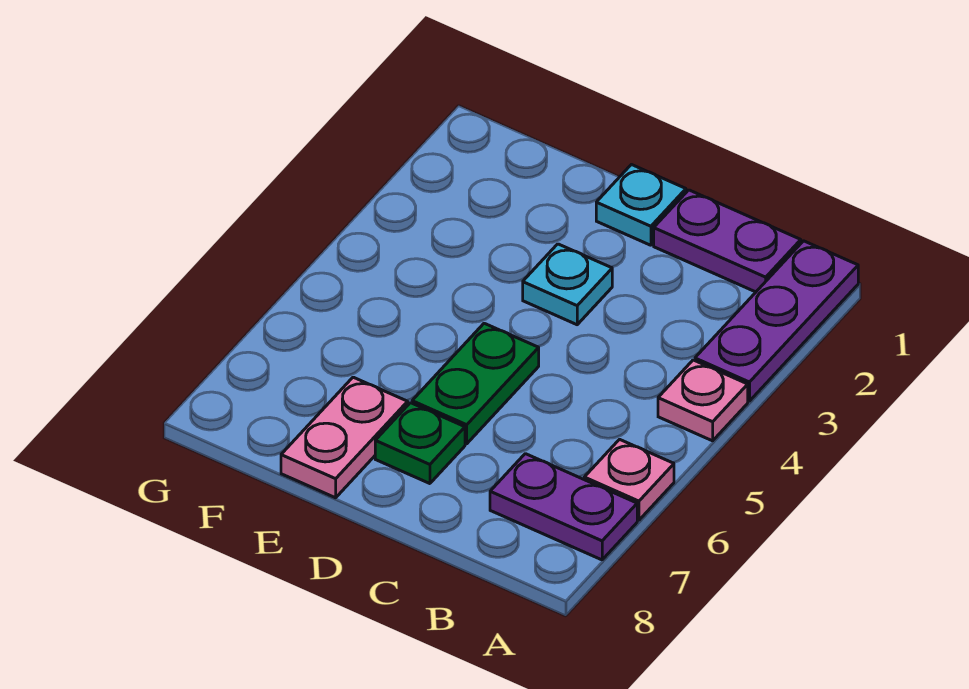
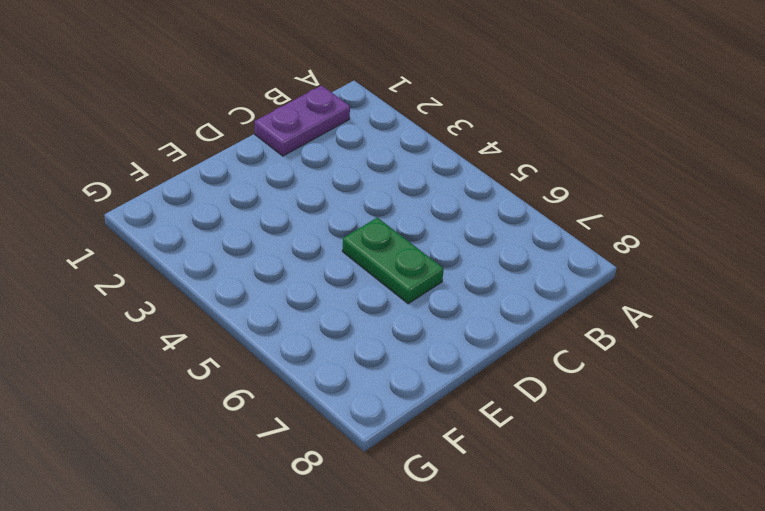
none -> purple 1x3 plate [695,241,858,401]
none -> pink 1x1 plate [658,360,748,441]

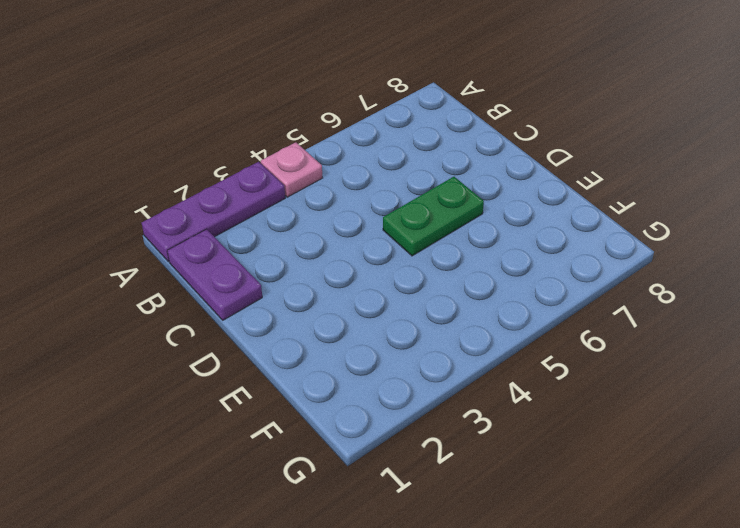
none -> pink 1x1 plate [584,439,674,520]
none -> purple 1x2 plate [490,454,637,560]

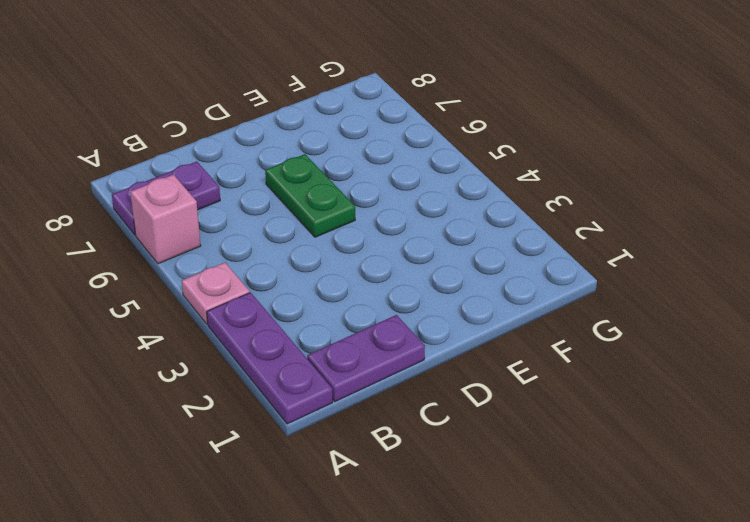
pink 1x1 brick [130,175,201,264] -> pink 1x1 plate [584,439,674,520]
none -> cyan 1x1 plate [596,165,686,245]
none -> cyan 1x1 plate [523,244,612,325]

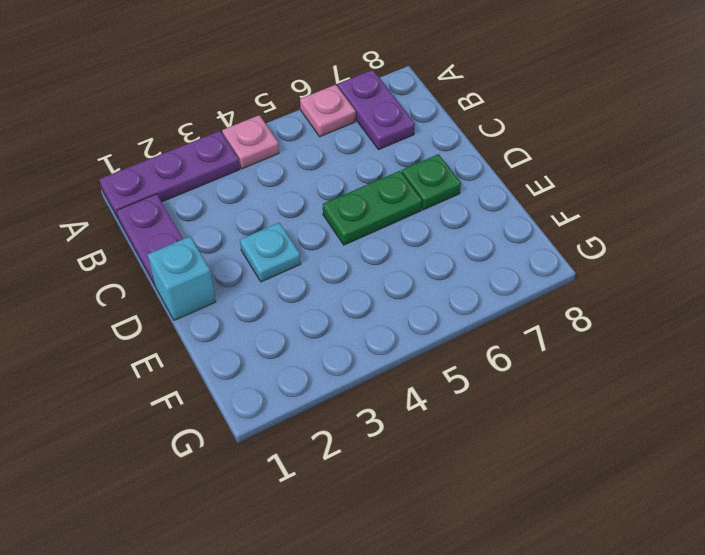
cyan 1x1 brick [148,237,216,320] -> cyan 1x1 plate [596,165,686,245]
none -> pink 1x2 plate [281,377,408,498]

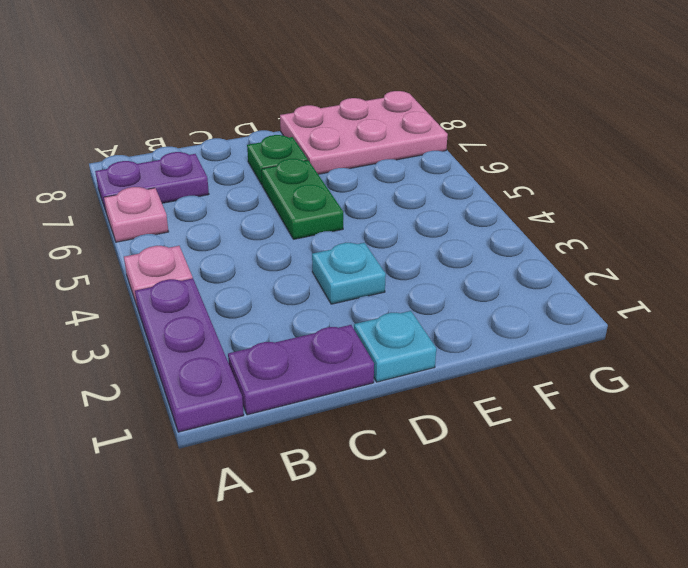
pink 2x3 plate [280,91,448,174] -> pink 1x2 plate [281,377,408,498]

